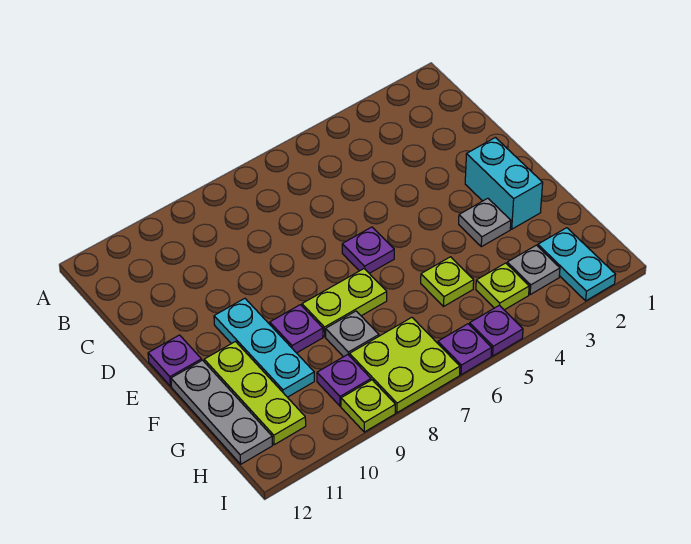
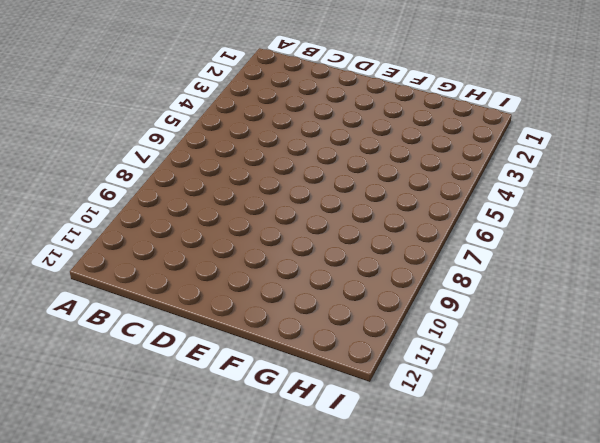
none -> cyan 1x2 brick [465,137,543,229]
none -> purple 1x1 plate [342,227,394,273]
none -> cyan 1x3 plate [214,298,314,397]

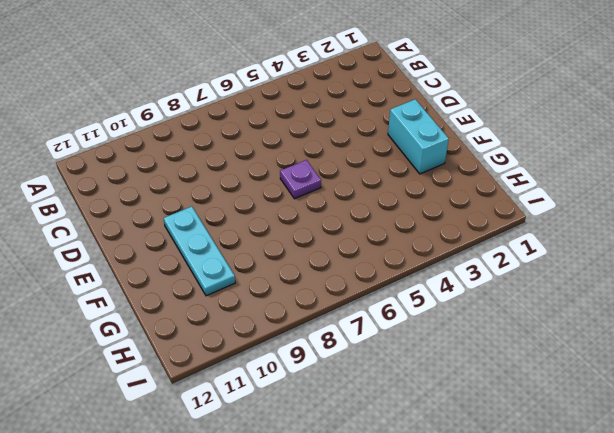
none -> purple 1x1 plate [148,335,202,386]
none -> grey 1x1 plate [459,198,511,247]
none -> lime 1x2 plate [302,269,387,337]

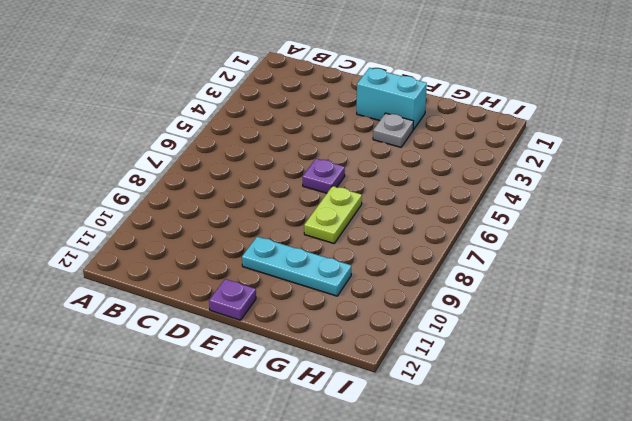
none -> purple 1x1 plate [270,305,323,353]
none -> lime 1x3 plate [204,342,306,445]
none -> grey 1x3 plate [171,360,272,464]

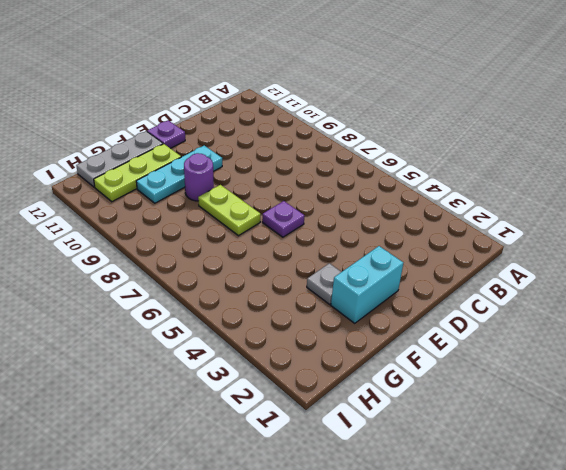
purple 1x1 round brick [184,153,214,201] -> purple 1x1 plate [270,305,323,353]
none -> lime 1x1 plate [421,257,474,306]
none -> grey 1x1 plate [326,311,379,357]
none -> cyan 1x2 plate [538,228,615,301]

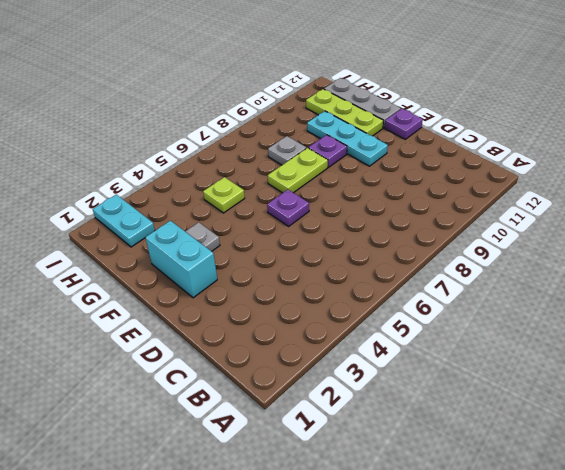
none -> grey 1x1 plate [507,245,560,295]
none -> lime 1x1 plate [476,263,529,310]
none -> lime 2x2 plate [349,318,460,413]

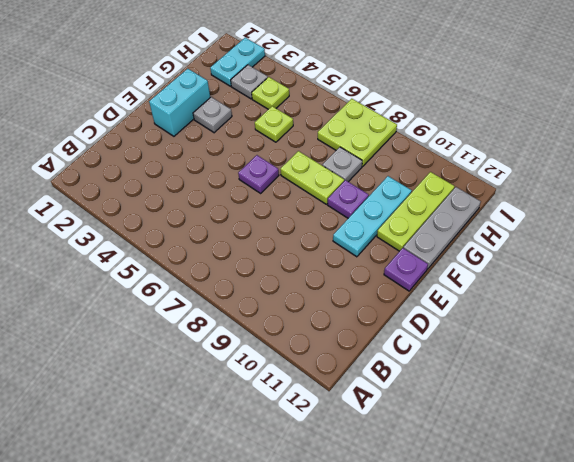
none -> purple 1x1 plate [317,355,371,406]
none -> purple 1x1 plate [469,305,523,356]
none -> purple 1x1 plate [438,324,492,375]

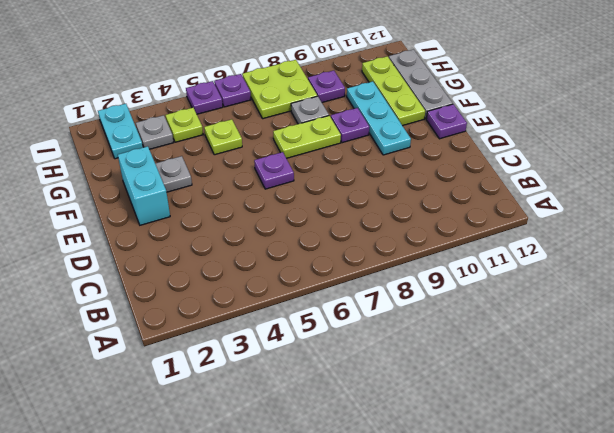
none -> lime 1x1 plate [341,380,395,432]

